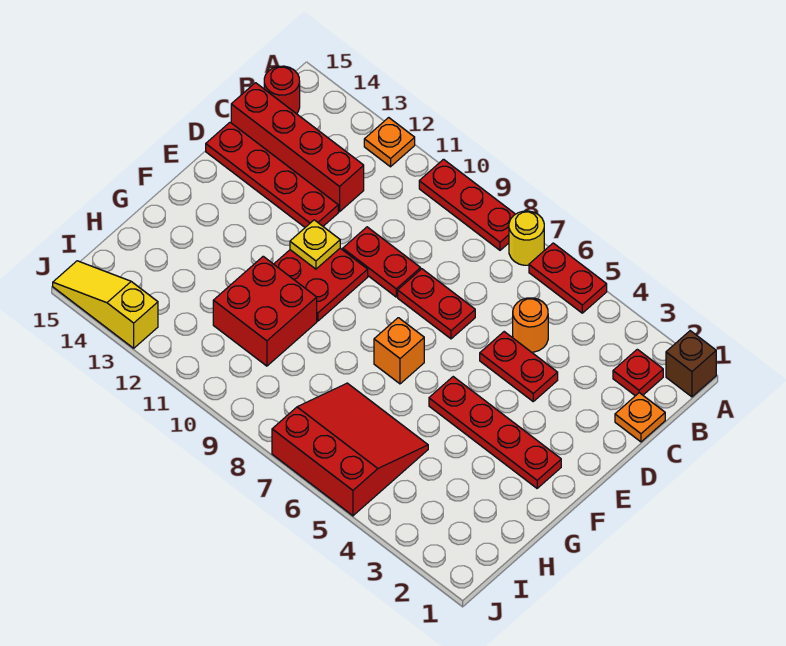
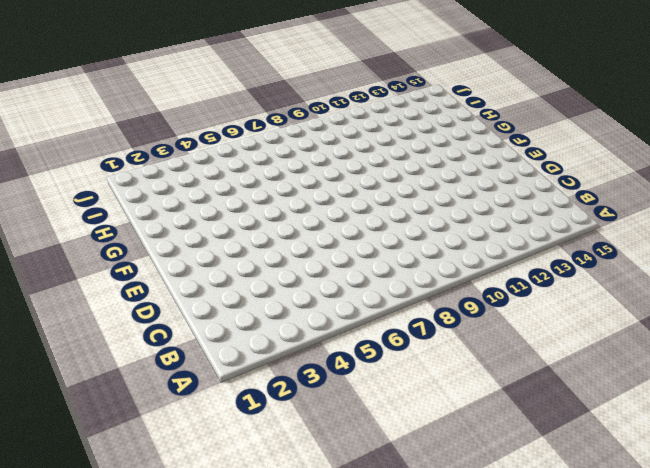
none -> brown 1x1 brick [666,331,716,397]
none -> red 1x2 plate [529,243,607,313]
none -> yellow 1x1 round brick [509,211,544,265]

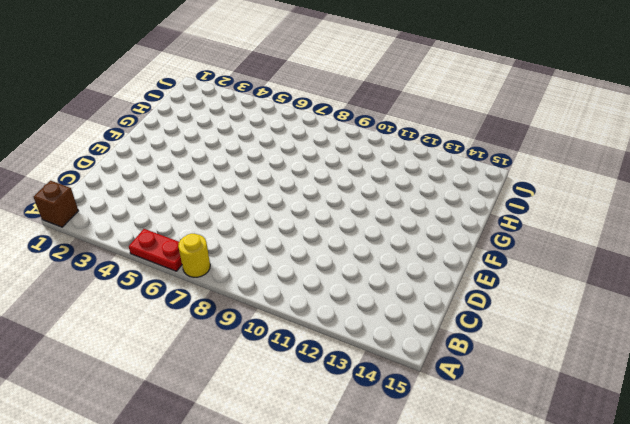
none -> red 1x3 plate [419,159,515,250]
none -> orange 1x1 plate [364,118,415,167]
none -> red 1x1 plate [613,349,663,396]

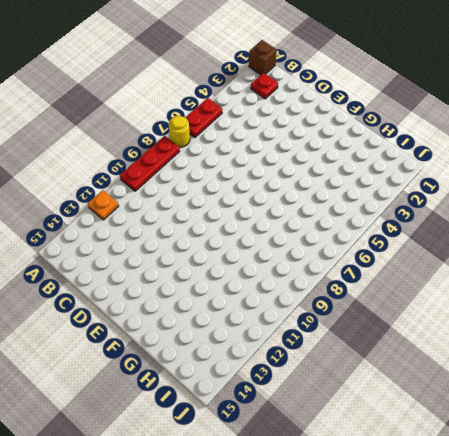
none -> red 1x1 round brick [264,66,300,114]
none -> orange 1x1 plate [615,393,665,442]
none -> orange 1x1 round brick [513,298,548,352]

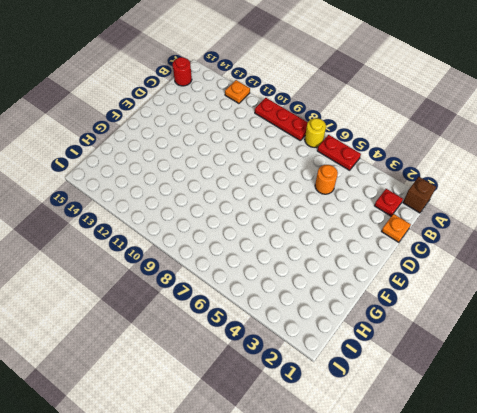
none -> red 1x4 brick [231,83,364,212]
none -> red 1x2 plate [480,332,558,401]
none -> red 1x2 plate [398,269,475,339]

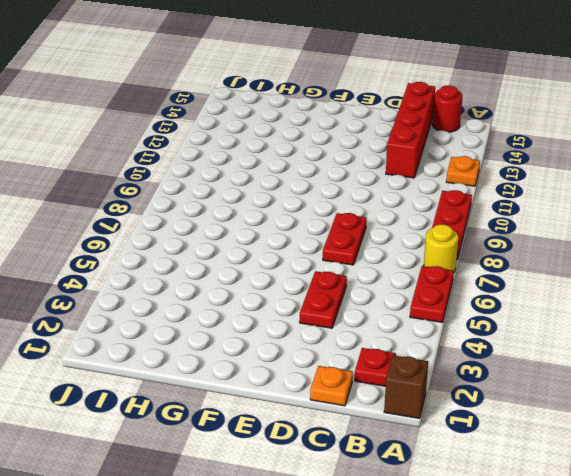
none -> orange 1x1 round brick [513,298,548,352]
none -> red 1x2 plate [343,227,421,297]
none -> red 1x4 plate [206,122,338,227]

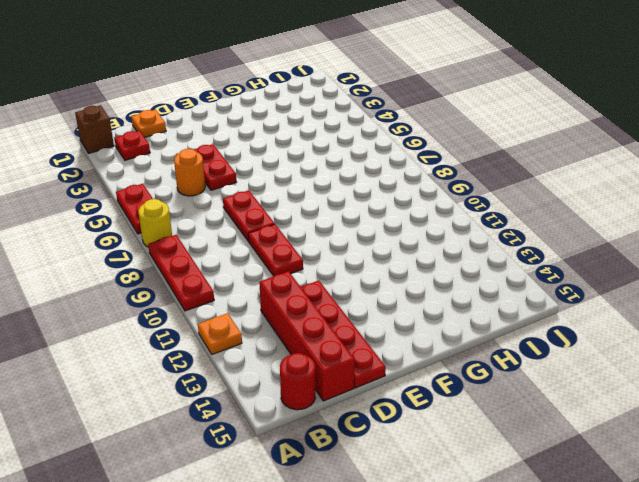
none -> red 2x2 plate [274,248,368,321]
none -> red 1x4 plate [429,377,561,488]
none -> orange 1x1 brick [374,318,424,384]

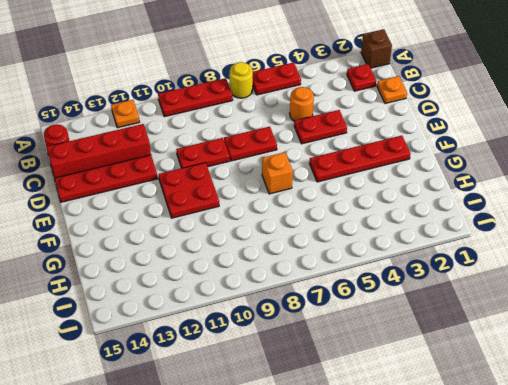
none -> red 2x2 brick [213,256,317,366]
none -> red 3x3 slope [272,383,428,516]
none -> yellow 1x3 slope [53,261,158,348]

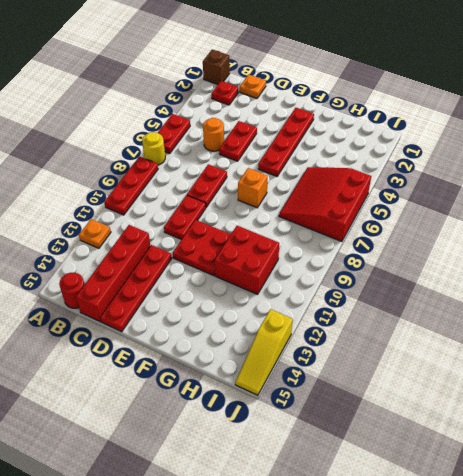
none -> yellow 1x1 plate [290,220,340,269]

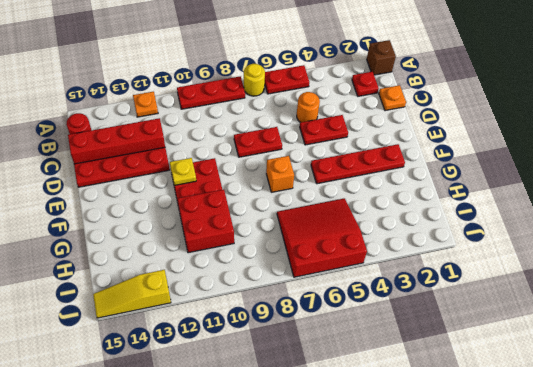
none -> red 1x2 plate [343,227,421,297]

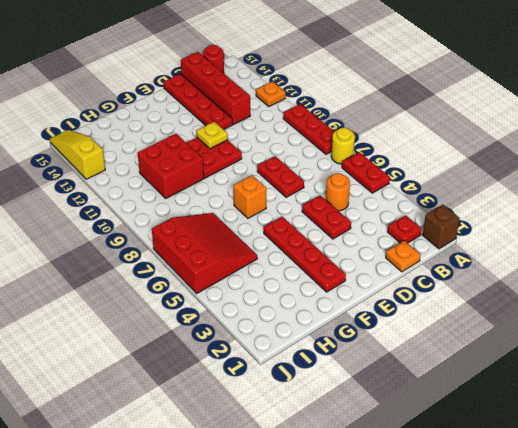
none -> red 1x2 plate [343,227,421,297]

